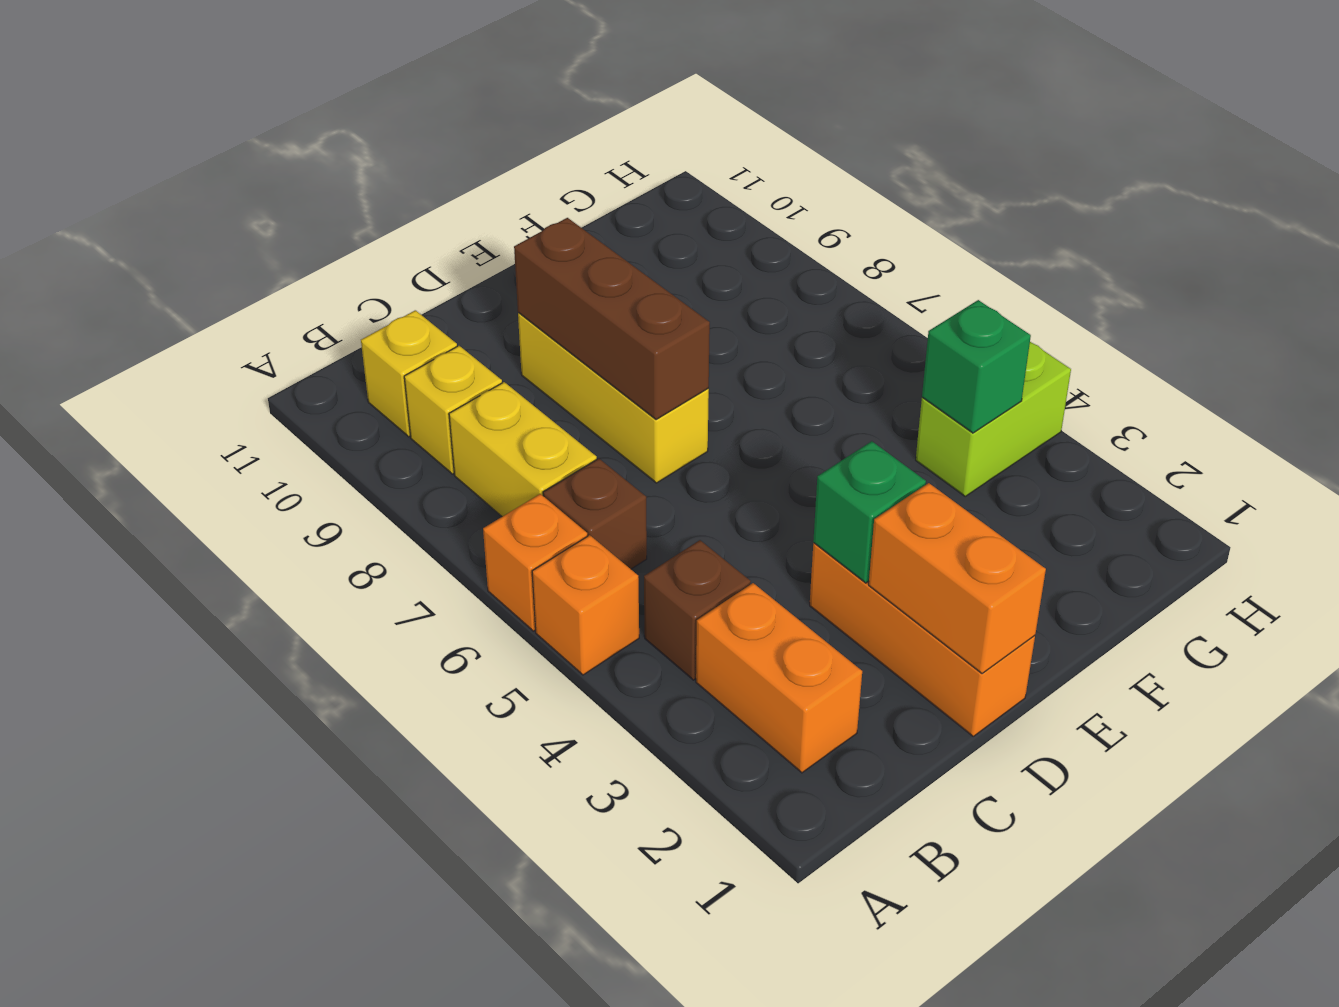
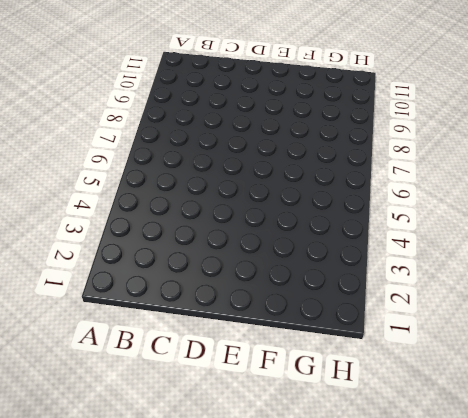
none -> orange 1x1 brick [532,535,639,675]
none -> orange 1x1 brick [483,494,587,631]
none -> orange 1x2 brick [696,583,862,773]

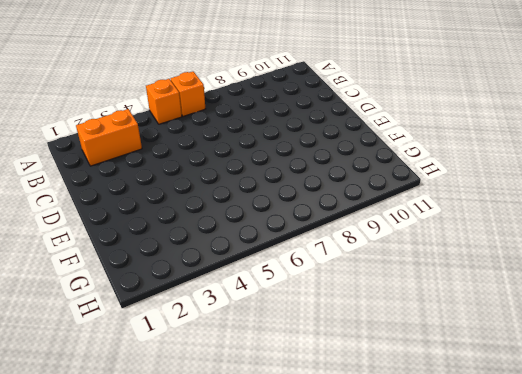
none -> brown 1x1 brick [644,540,751,680]
none -> brown 1x1 brick [543,458,647,569]
none -> yellow 1x2 brick [449,382,597,517]

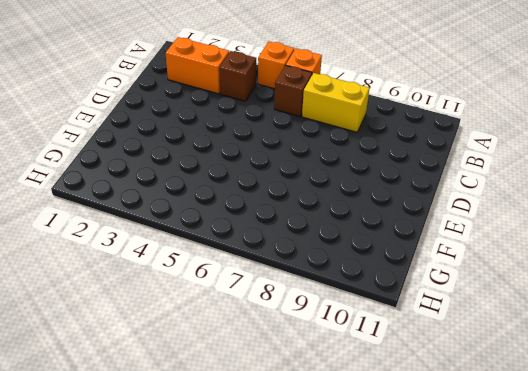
none -> yellow 1x1 brick [404,346,502,474]
none -> yellow 1x1 brick [361,310,457,437]
none -> orange 1x3 brick [810,543,1035,736]

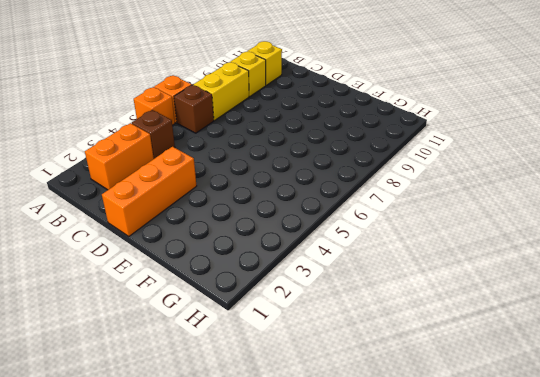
none -> yellow 1x3 brick [518,313,709,483]
none -> lime 1x2 brick [916,342,1071,496]
none -> orange 1x2 brick [869,483,1046,674]

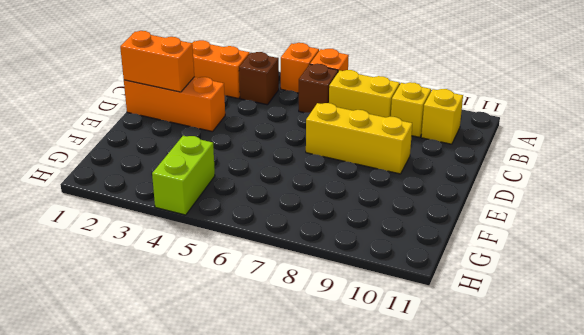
none -> green 1x1 brick [813,441,926,583]
none -> brown 1x3 brick [514,218,710,420]
none -> green 1x1 brick [922,300,1031,433]

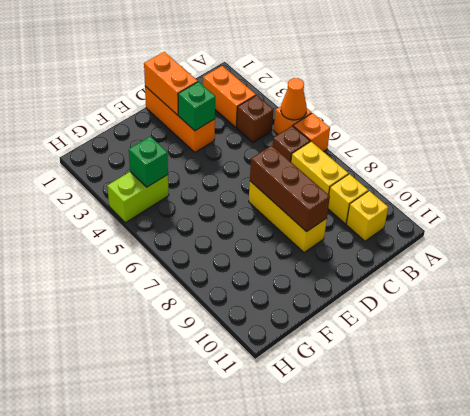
orange 1x1 cone [281,78,307,120] -> none

